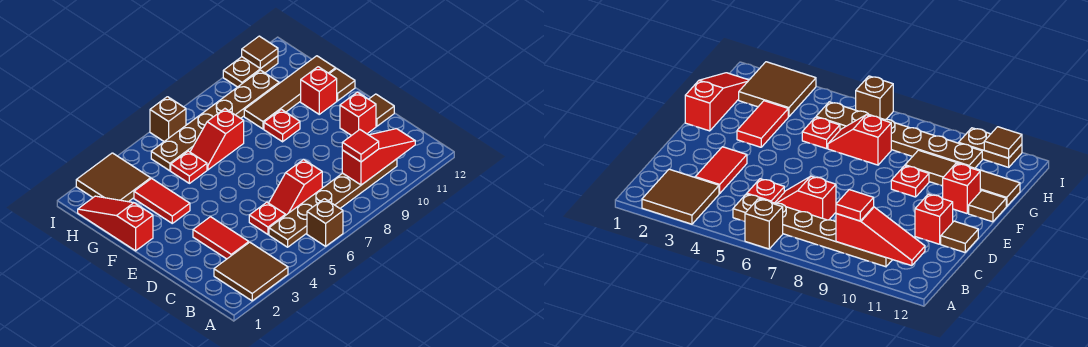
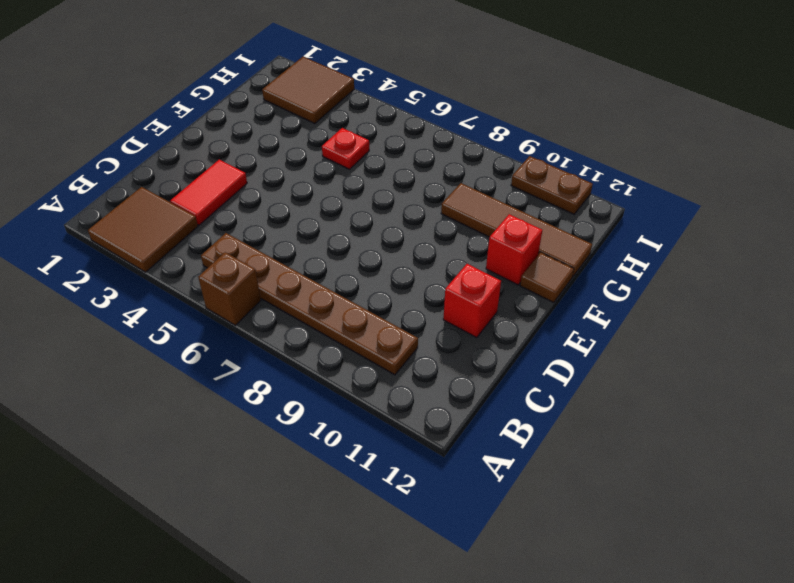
none -> red 1x1 plate [249,202,286,234]
none -> red 1x2 slope [269,159,322,215]
none -> brown 1x1 tile [369,94,394,126]

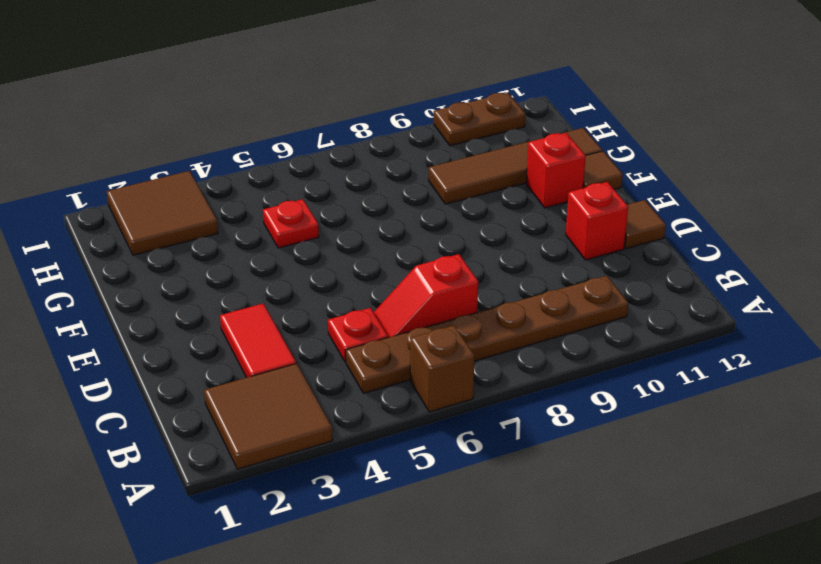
none -> red 1x3 slope [78,196,153,251]
none -> red 1x2 tile [134,179,190,223]
none -> red 1x1 plate [264,109,300,142]

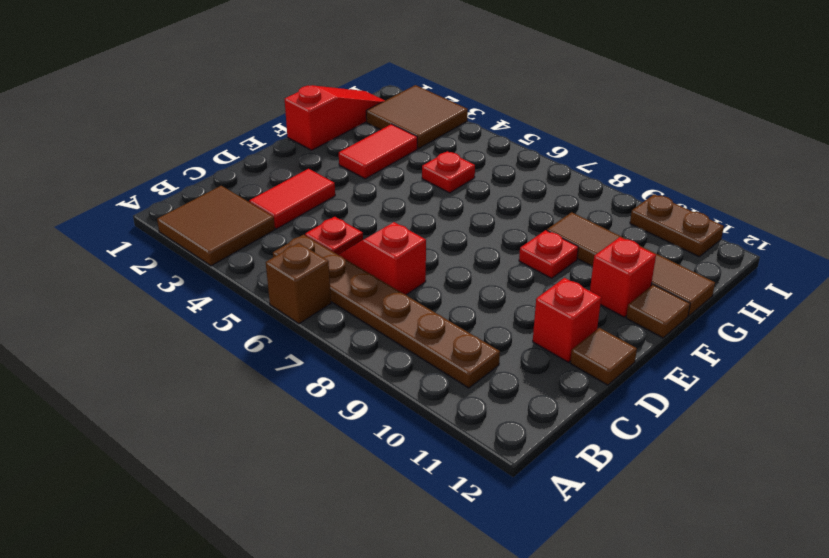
none -> red 1x2 slope [190,109,244,170]
none -> brown 1x6 plate [151,70,279,171]
none -> brown 1x1 brick [150,97,186,141]

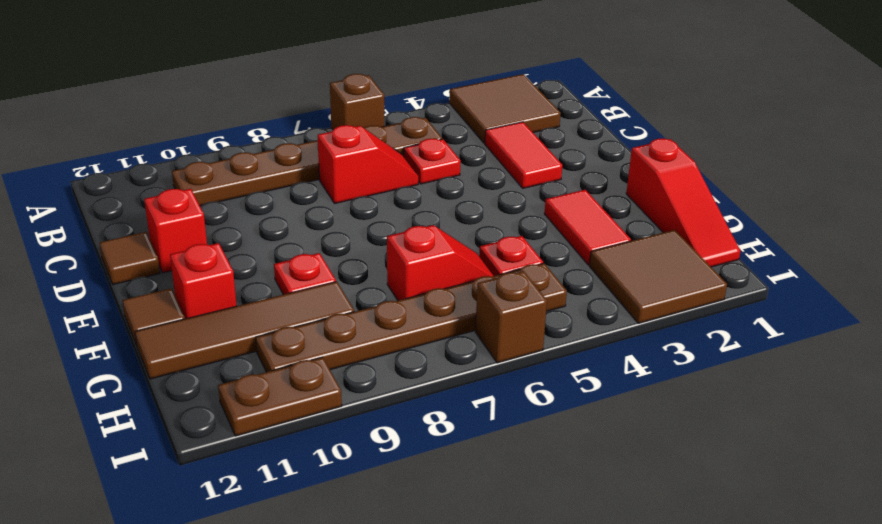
none -> red 1x3 slope [342,129,415,185]
none -> brown 1x1 tile [242,36,278,69]
none -> red 1x1 tile [342,130,379,162]

